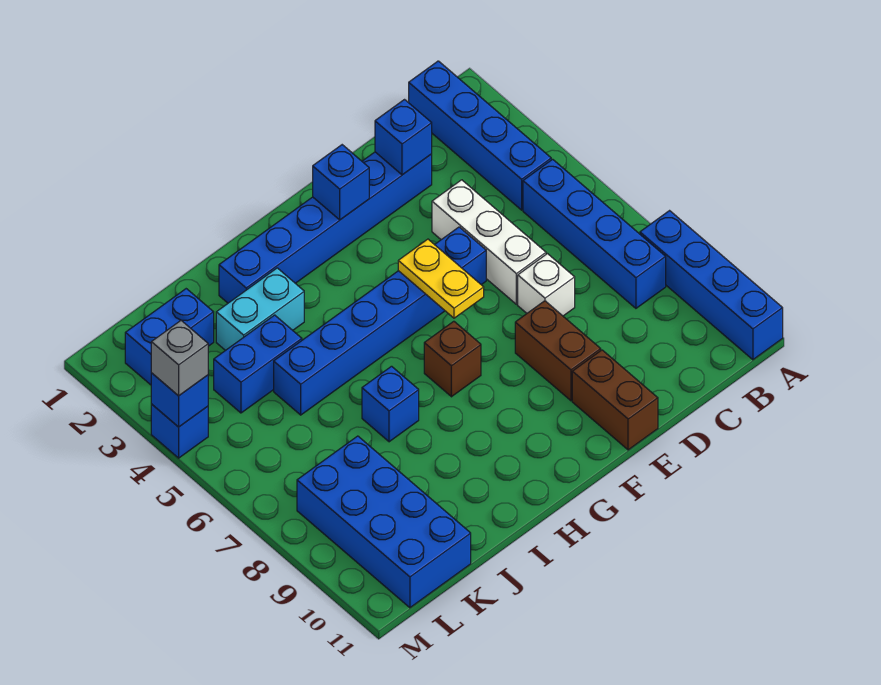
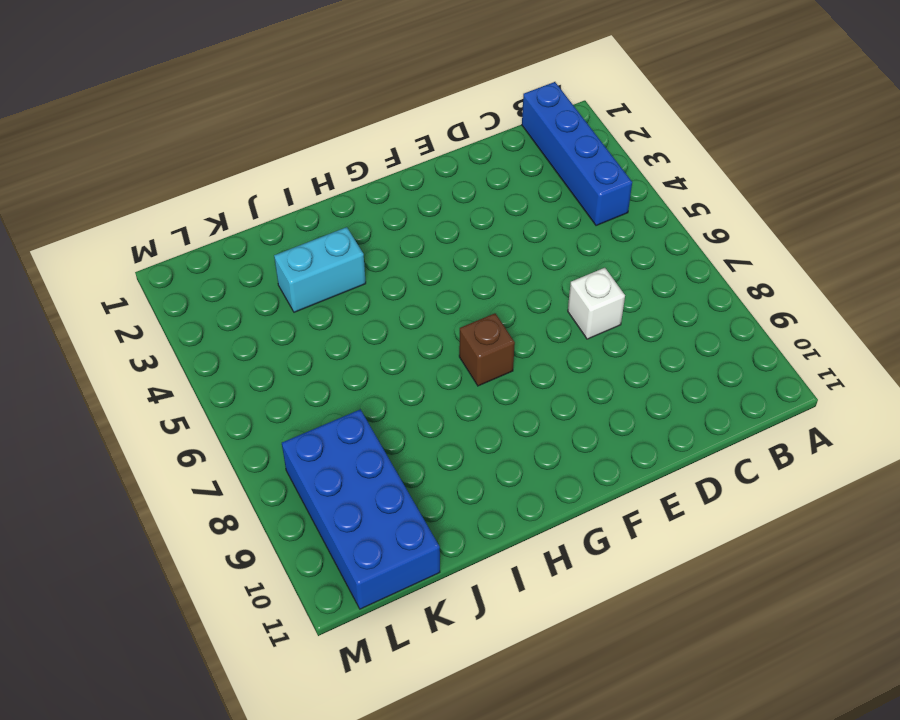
none -> blue 1x4 brick [640,211,783,360]
none -> blue 1x4 brick [523,159,666,308]
none -> blue 1x6 brick [219,152,432,303]

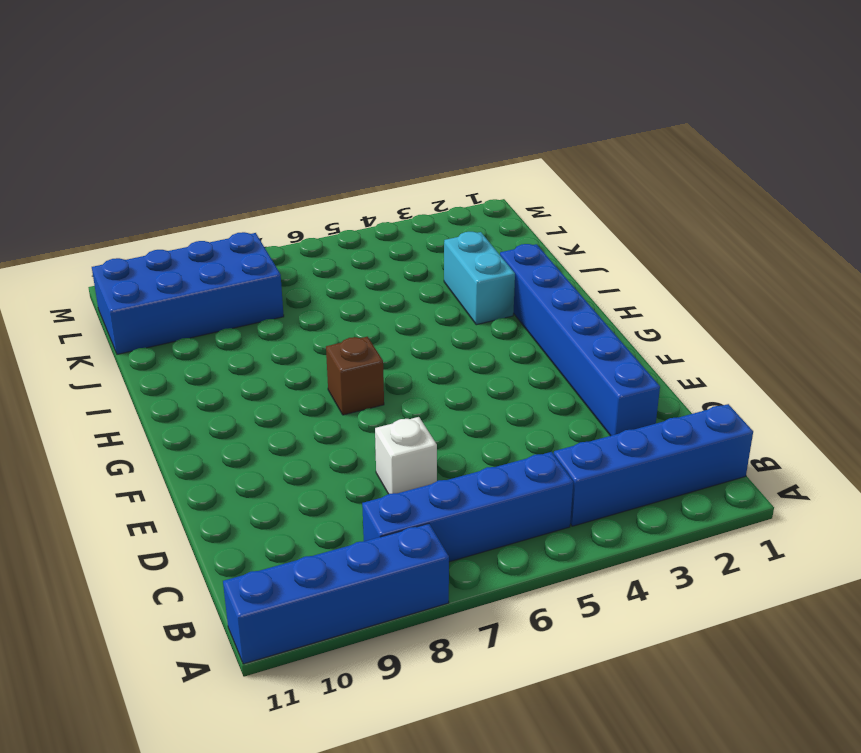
none -> white 1x3 brick [432,180,546,304]
none -> blue 1x6 brick [274,227,486,415]
none -> brown 1x2 brick [515,301,601,401]

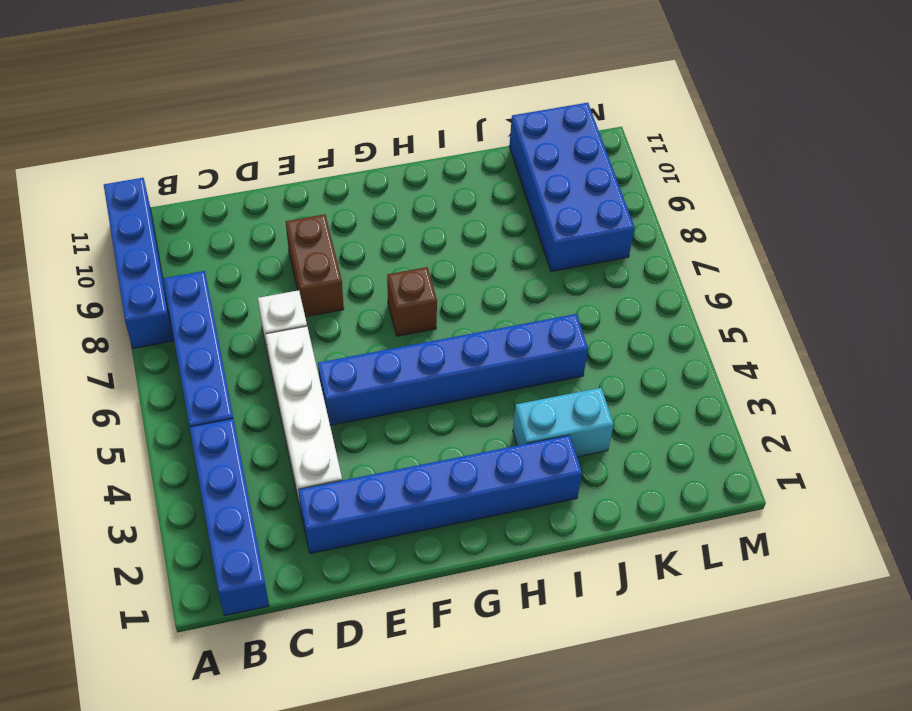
white 1x4 brick [265,326,342,510] -> white 1x3 brick [432,180,546,304]
none -> brown 1x2 brick [572,350,658,450]
none -> blue 1x1 brick [362,366,419,442]
none -> blue 1x2 brick [214,315,302,413]

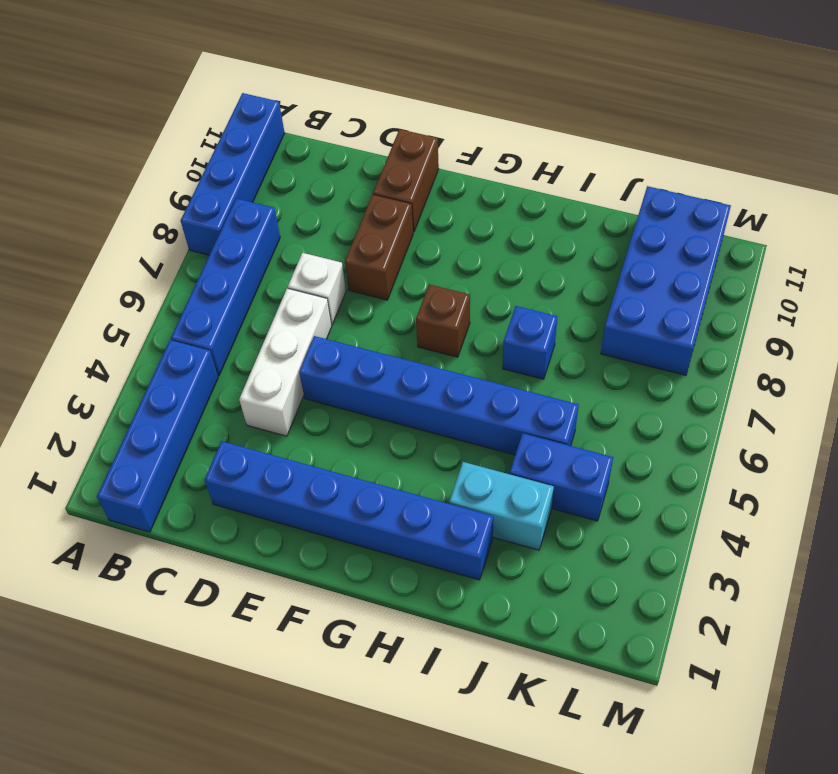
none -> blue 1x2 brick [125,289,214,385]
none -> blue 1x1 brick [151,404,208,458]
none -> blue 1x1 brick [375,100,432,175]

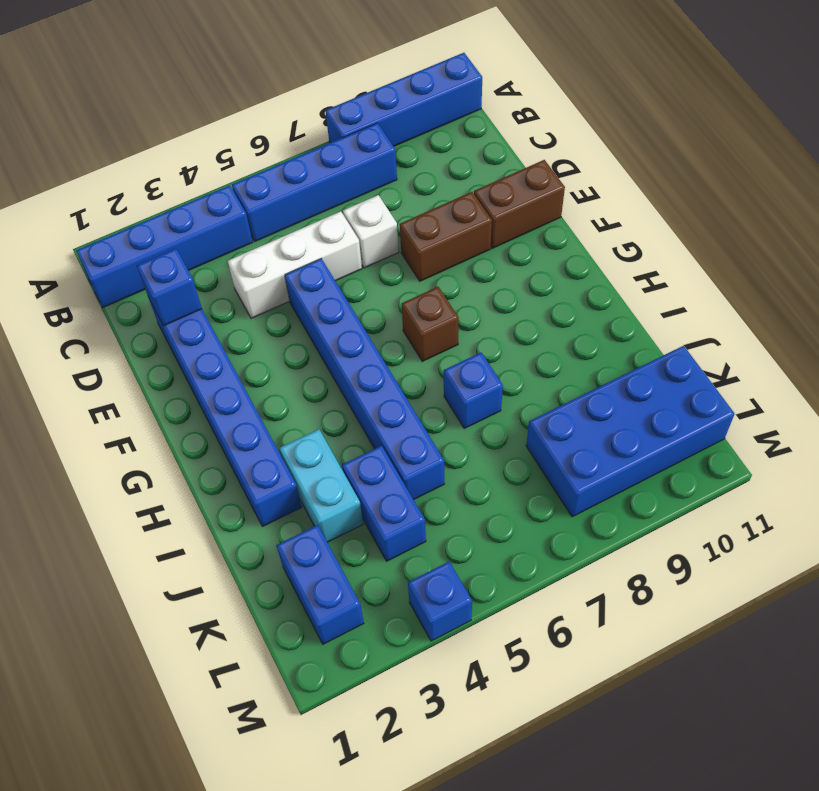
none -> blue 1x1 brick [313,145,369,220]
none -> yellow 1x2 plate [398,239,484,318]
none -> blue 1x1 brick [151,373,208,427]

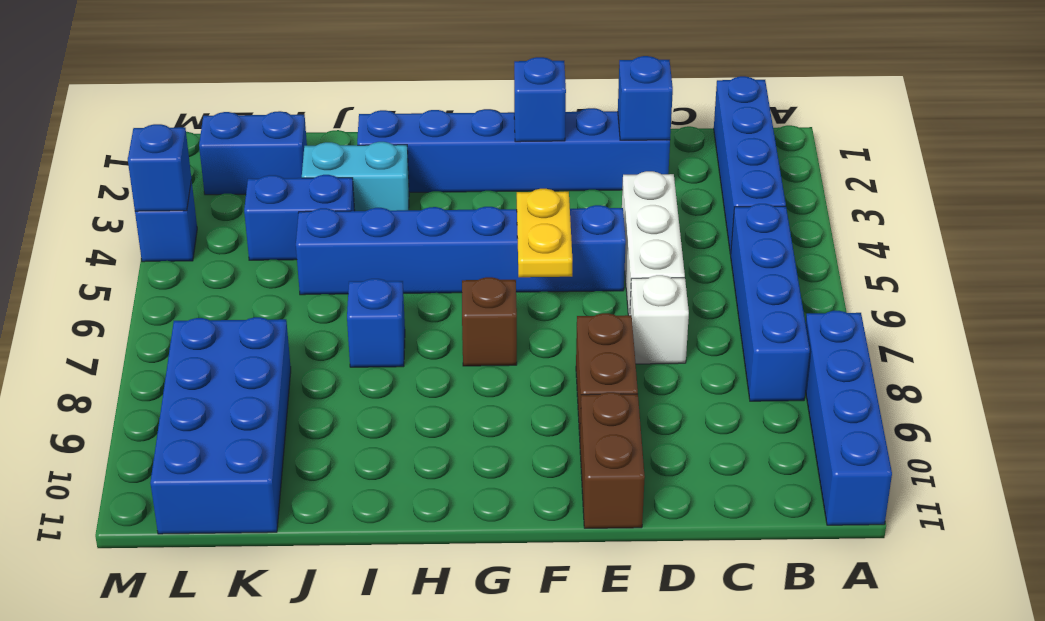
none -> grey 1x1 brick [151,320,208,396]

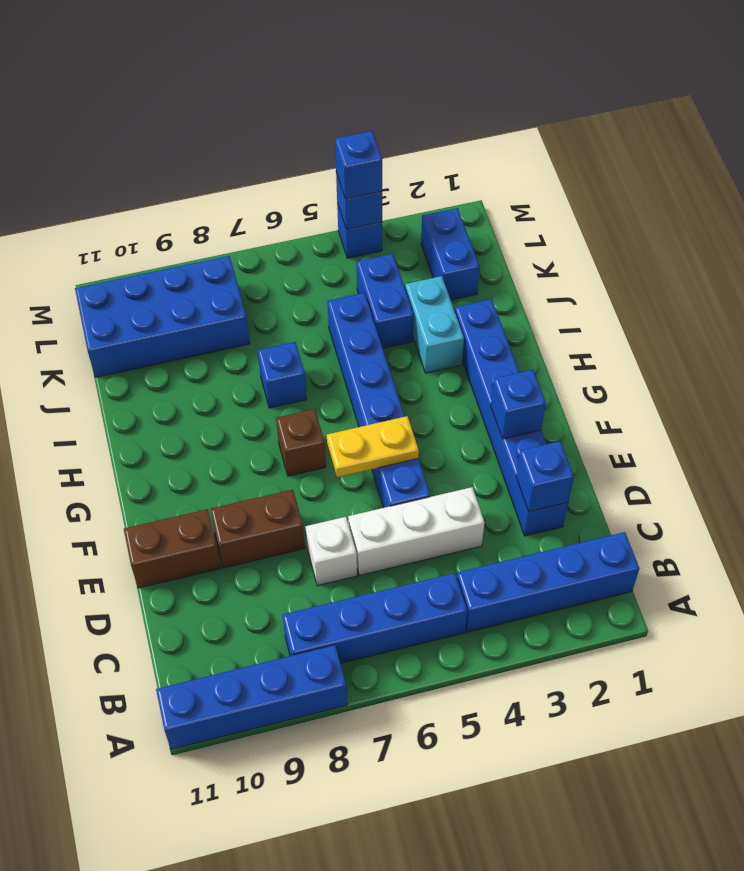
blue 1x1 brick [335,131,382,199] -> grey 1x1 brick [151,320,208,396]

